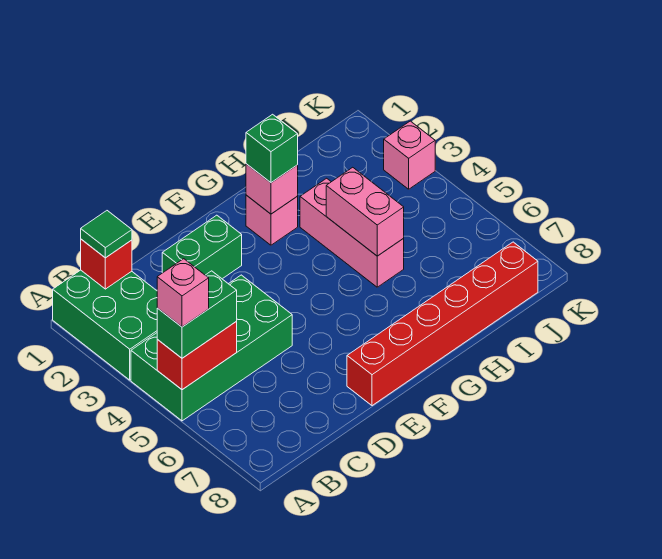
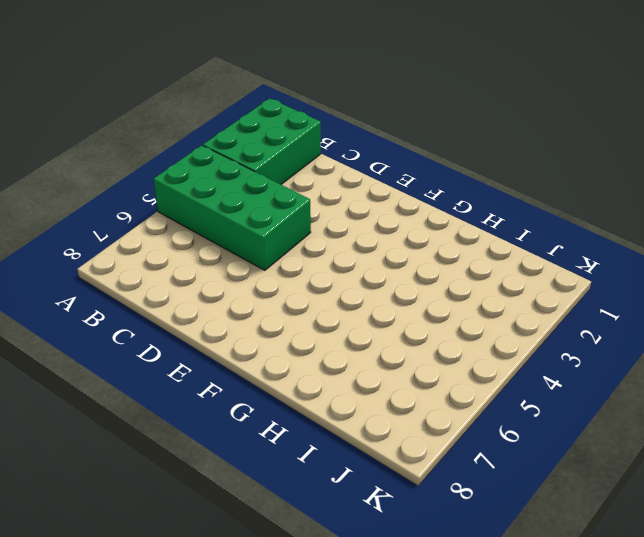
none -> green 1x2 brick [162,215,242,279]
none -> red 1x6 brick [347,242,538,406]
none -> pink 1x1 brick [246,195,298,245]

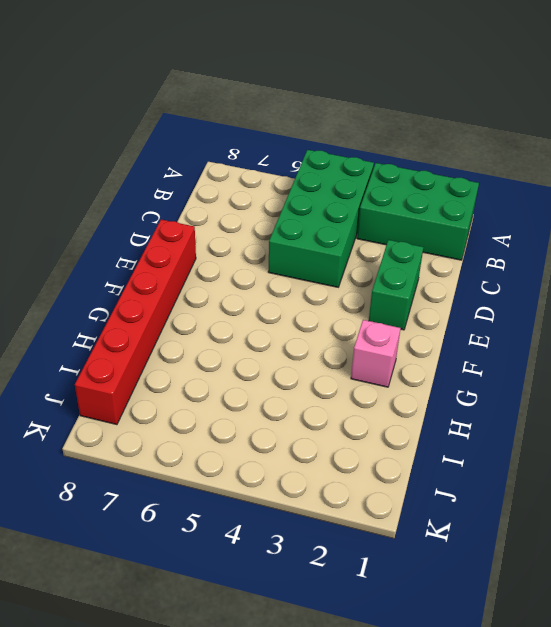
none -> pink 1x3 brick [300,178,404,287]
none -> pink 1x1 brick [384,121,435,189]
none -> red 1x2 brick [157,322,237,390]

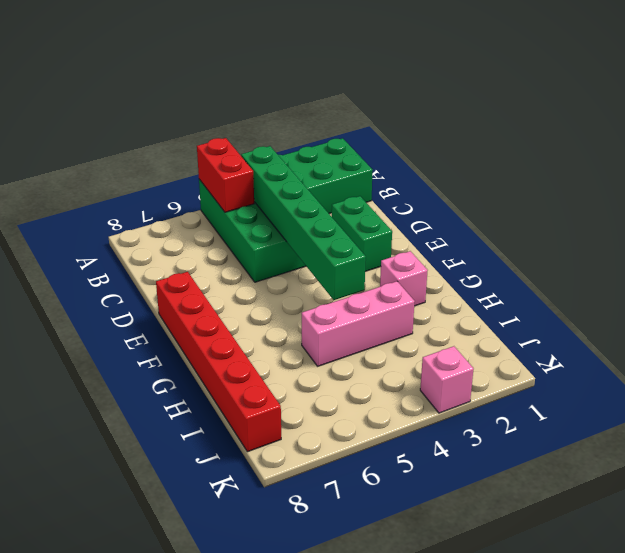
green 1x6 brick [241,146,366,300] -> none
none -> red 1x1 brick [81,239,132,289]
none -> pink 1x1 brick [246,164,298,214]
none -> pink 1x2 brick [326,167,404,256]

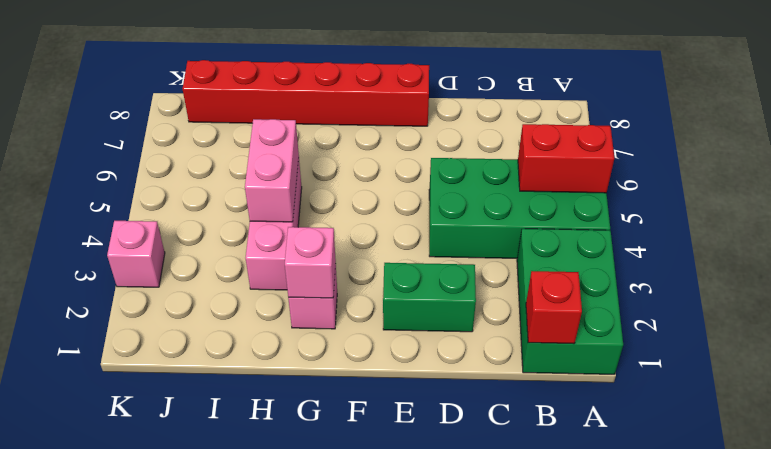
none -> green 1x2 brick [157,271,237,358]
none -> green 1x1 tile [81,211,132,258]
none -> green 1x1 brick [246,114,298,183]

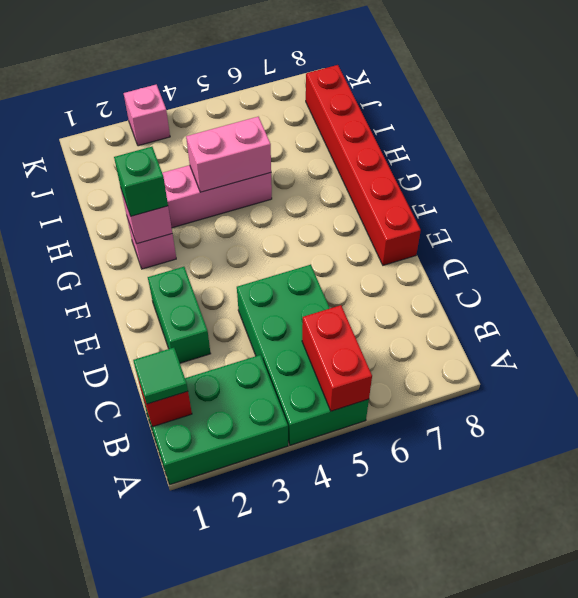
none -> green 1x2 brick [157,271,237,358]
none -> pink 1x1 brick [157,259,209,327]

